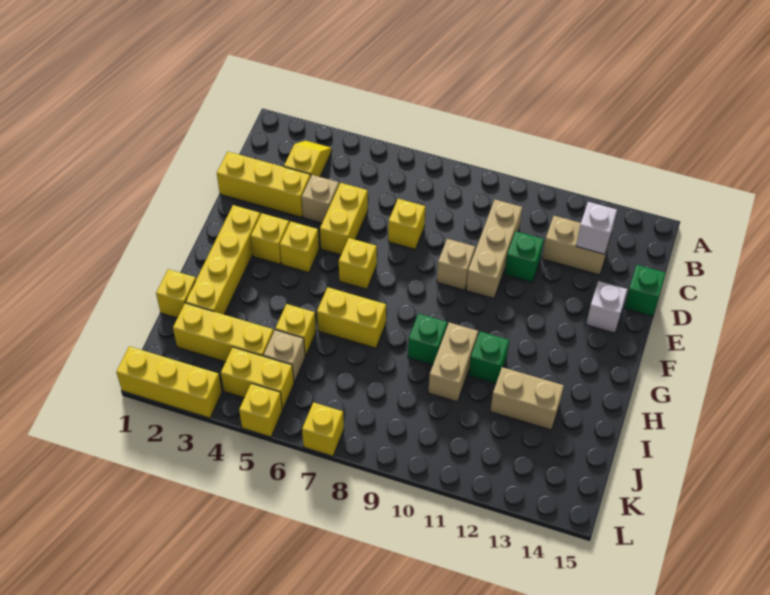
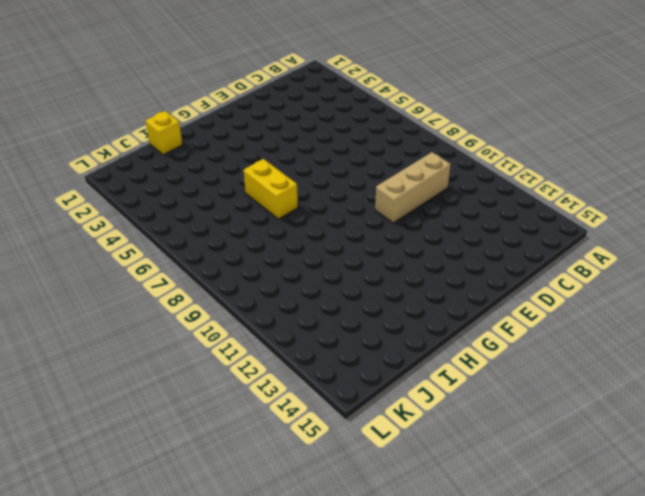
none -> yellow 1x2 slope [284,141,332,177]
none -> tan 1x2 brick [542,216,611,275]
none -> yellow 1x3 brick [217,152,311,217]

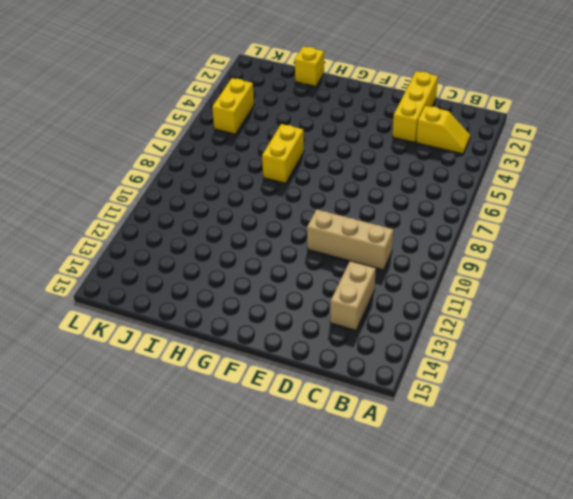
none -> tan 1x1 brick [302,175,339,223]
none -> yellow 1x2 brick [320,183,368,255]
none -> yellow 1x1 brick [388,199,425,249]

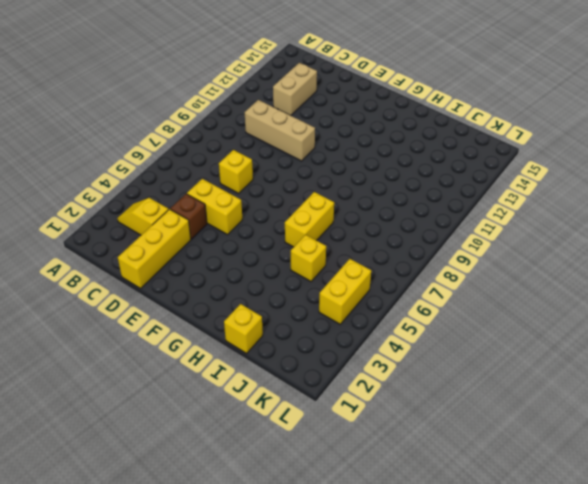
brown 1x1 brick [170,194,207,239] -> tan 1x1 brick [302,175,339,223]
none -> green 1x1 brick [505,231,544,282]
none -> green 1x1 brick [624,265,666,317]
none -> tan 1x1 brick [437,239,475,290]

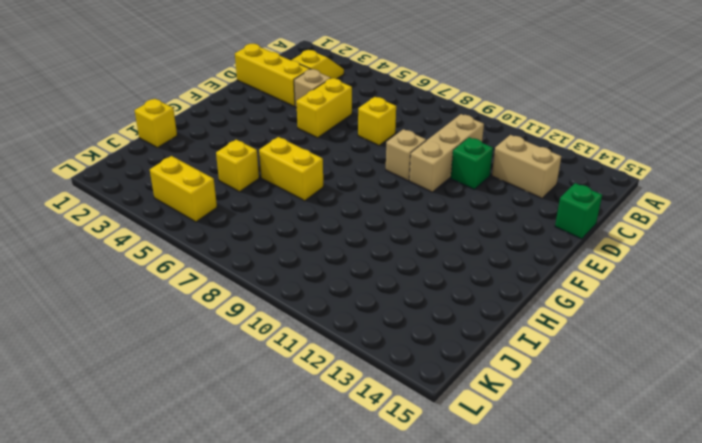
none -> white 1x1 brick [586,281,627,333]
none -> yellow 1x4 brick [186,205,260,315]
none -> yellow 1x1 brick [251,213,289,264]

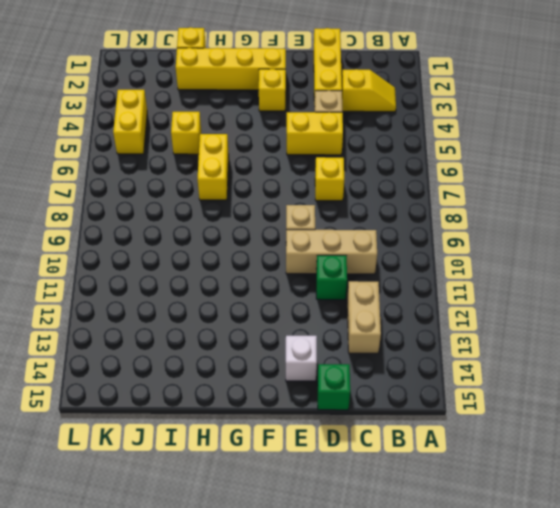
none -> yellow 1x1 brick [280,221,319,273]
none -> yellow 1x1 brick [339,238,377,289]
none -> green 1x1 brick [408,314,447,365]

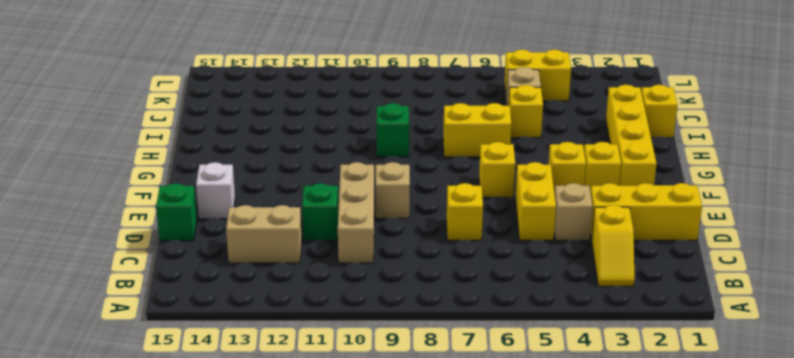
none -> tan 1x2 brick [428,323,478,402]
none -> green 1x1 brick [469,332,509,384]
none -> tan 1x2 brick [490,367,564,430]

